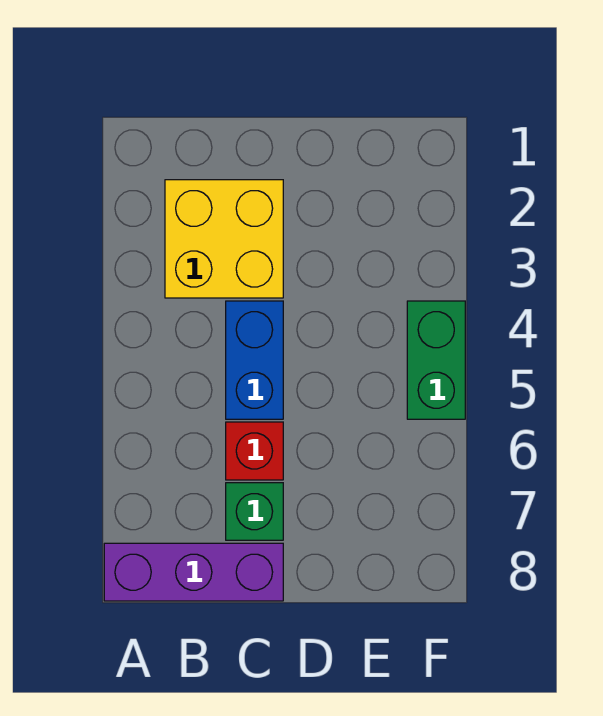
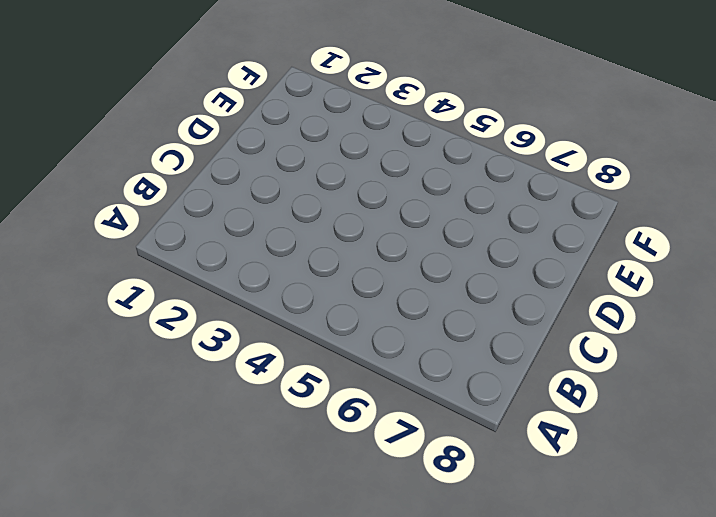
none -> purple 1x3 brick [104,543,283,601]
none -> yellow 2x2 brick [165,180,283,298]

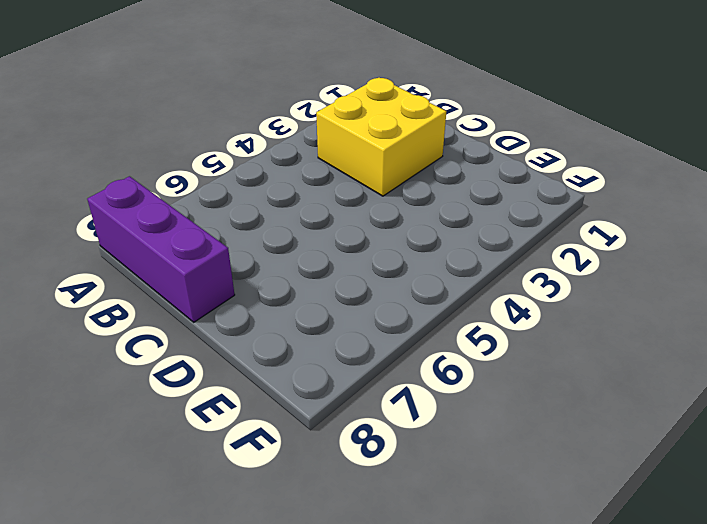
none -> blue 1x2 brick [226,301,283,419]
none -> red 1x1 brick [226,422,283,480]

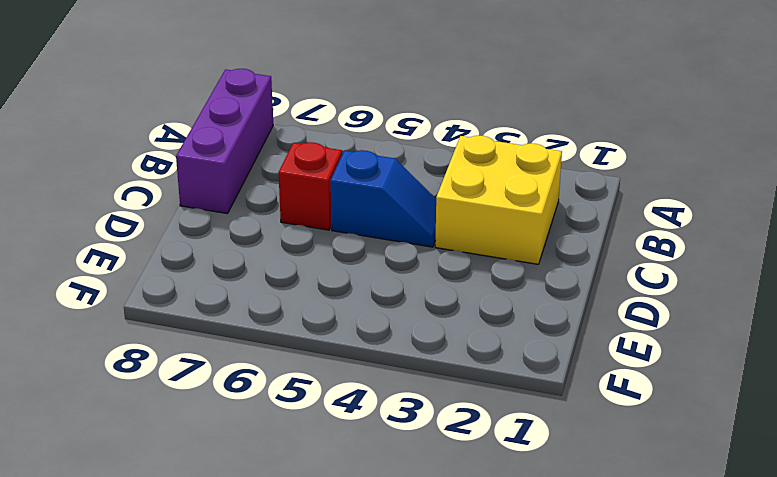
blue 1x2 slope [331,150,436,247] -> blue 1x2 brick [226,301,283,419]
none -> green 1x1 brick [226,483,283,540]
none -> green 1x2 brick [407,301,465,419]

